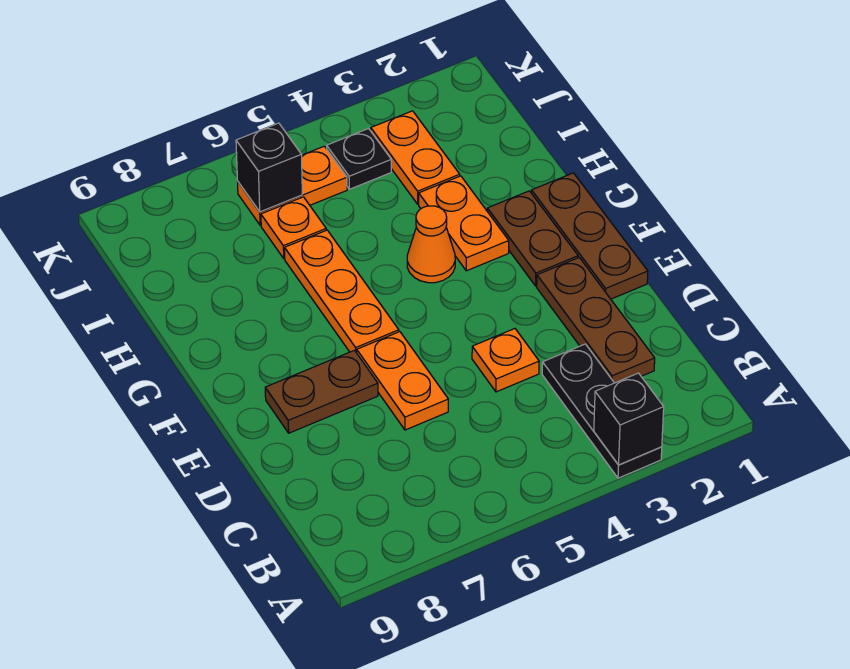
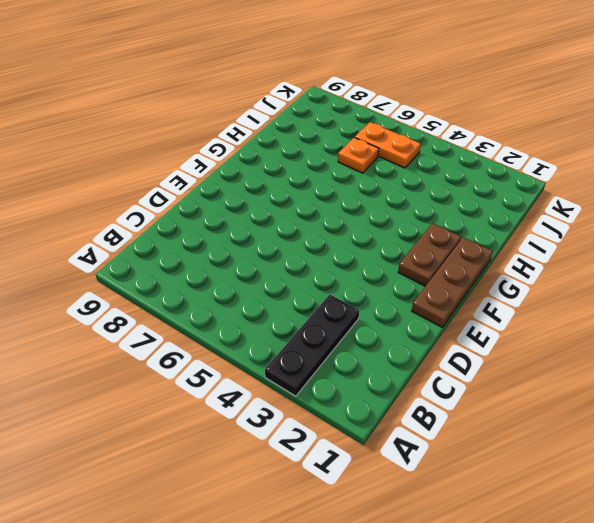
none -> brown 1x3 plate [537,258,655,383]
none -> orange 1x1 plate [472,329,539,392]
none -> orange 1x2 plate [357,332,448,430]

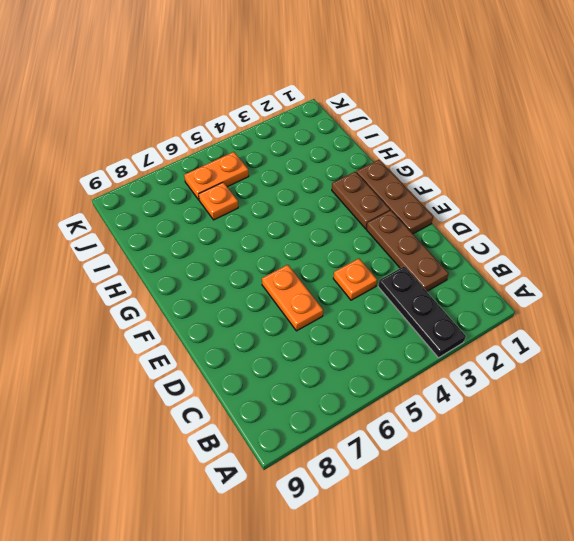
none -> brown 1x2 plate [265,350,378,433]
none -> orange 1x3 plate [285,230,399,353]
none -> orange 1x2 plate [419,176,509,271]

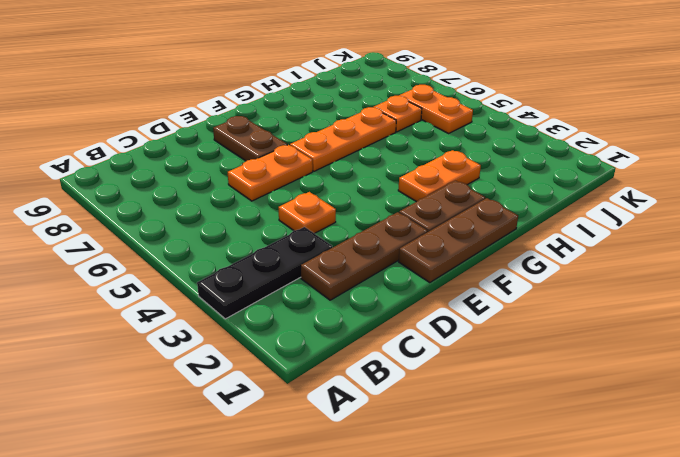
none -> orange 1x1 cone [407,206,455,283]
none -> orange 1x2 plate [371,111,460,204]
none -> black 1x1 plate [327,129,391,189]

